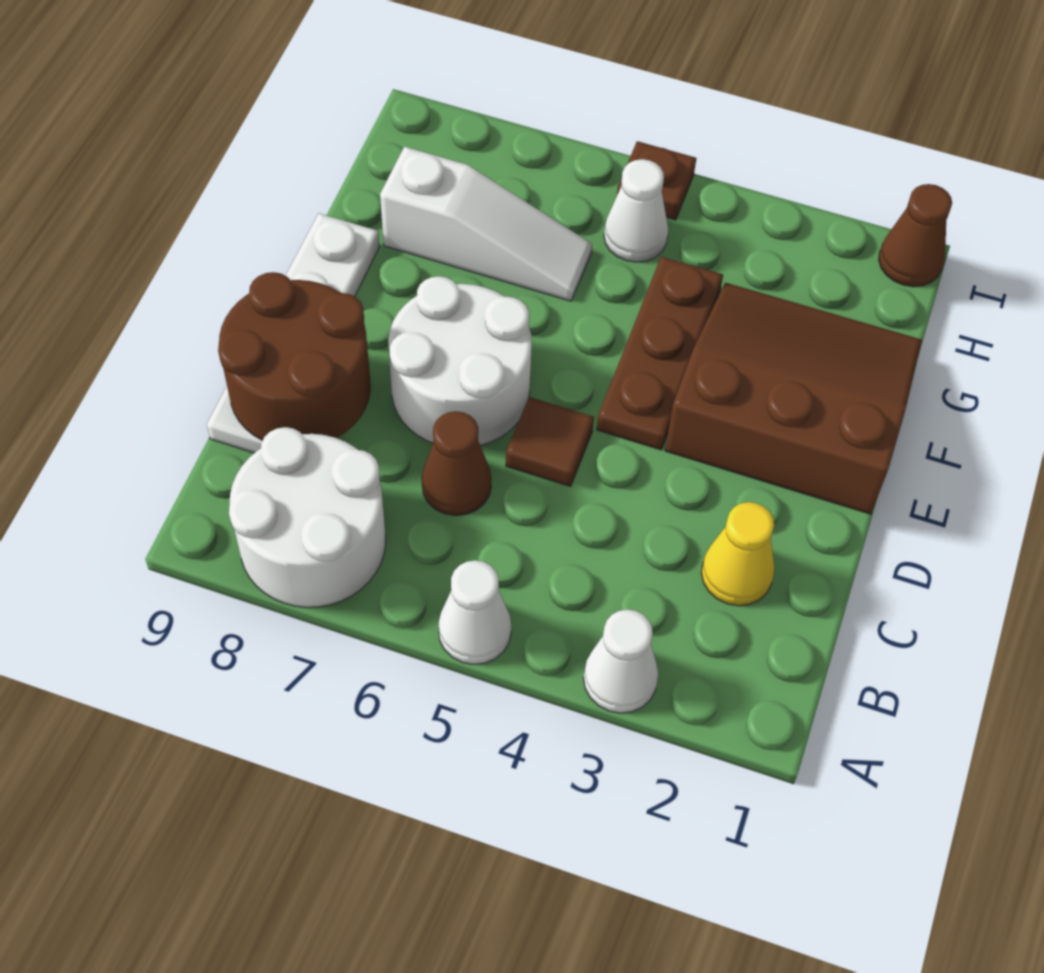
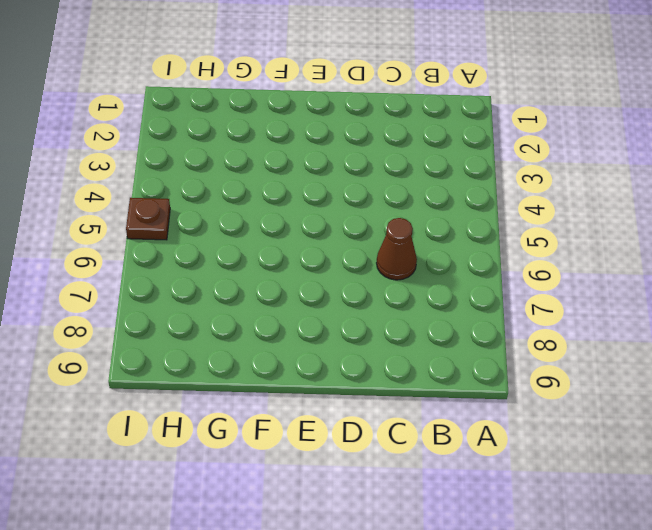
none -> white 1x1 cone [584,609,658,713]
none -> white 1x1 cone [438,560,511,664]
none -> white 2x2 round brick [229,427,386,607]

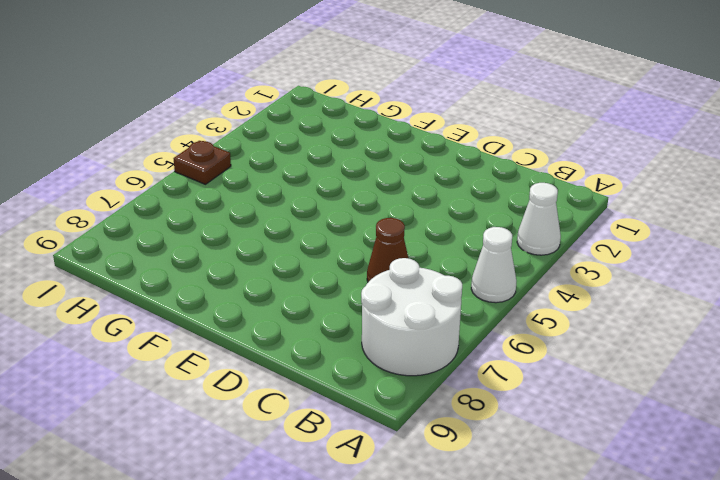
none -> yellow 1x1 cone [701,502,775,606]
none -> white 1x4 plate [207,213,380,453]
none -> brown 1x1 tile [506,397,594,486]

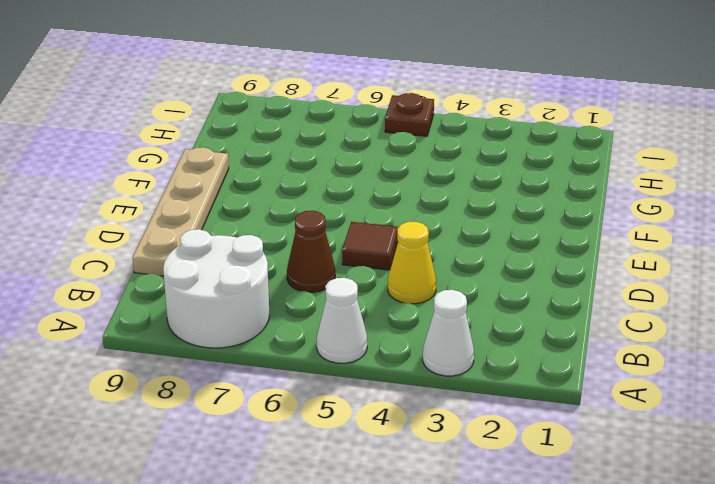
yellow 1x1 cone [388,222,436,304] -> yellow 1x1 cone moved to [701,502,775,606]
tan 1x4 plate [133,147,229,276] -> white 1x4 plate [207,213,380,453]
none -> white 2x2 round brick [388,276,532,446]
none -> brown 3x3 slope [665,283,922,514]
none -> brown 1x3 plate [597,257,723,450]

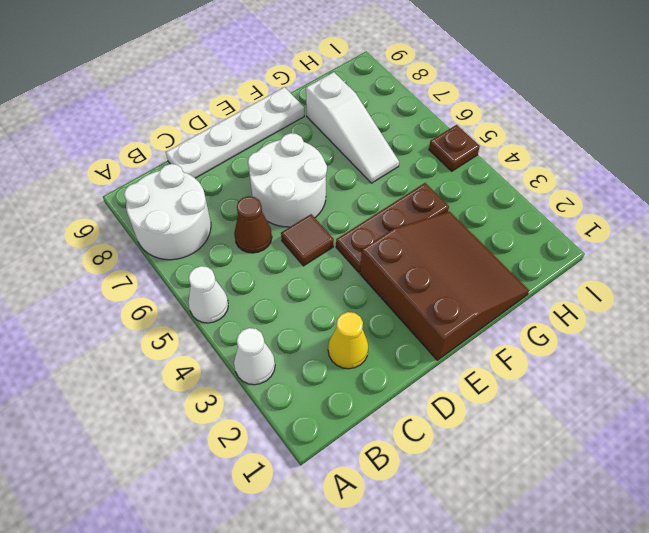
none -> white 1x1 cone [604,159,668,262]
none -> brown 1x1 cone [879,184,952,287]
none -> brown 2x2 round brick [218,272,371,440]

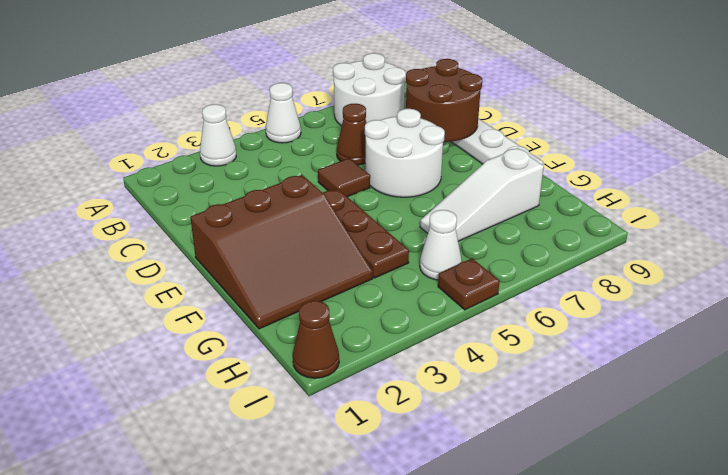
none -> yellow 1x1 cone [701,502,775,606]

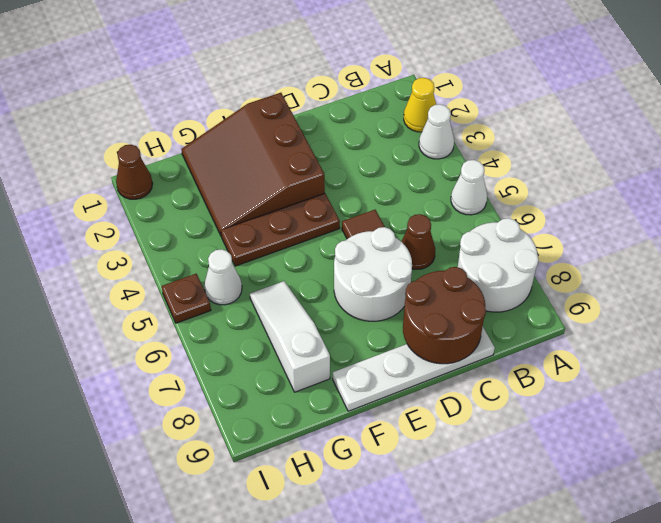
yellow 1x1 cone [404,78,436,132] -> yellow 1x1 cone moved to [701,502,775,606]

